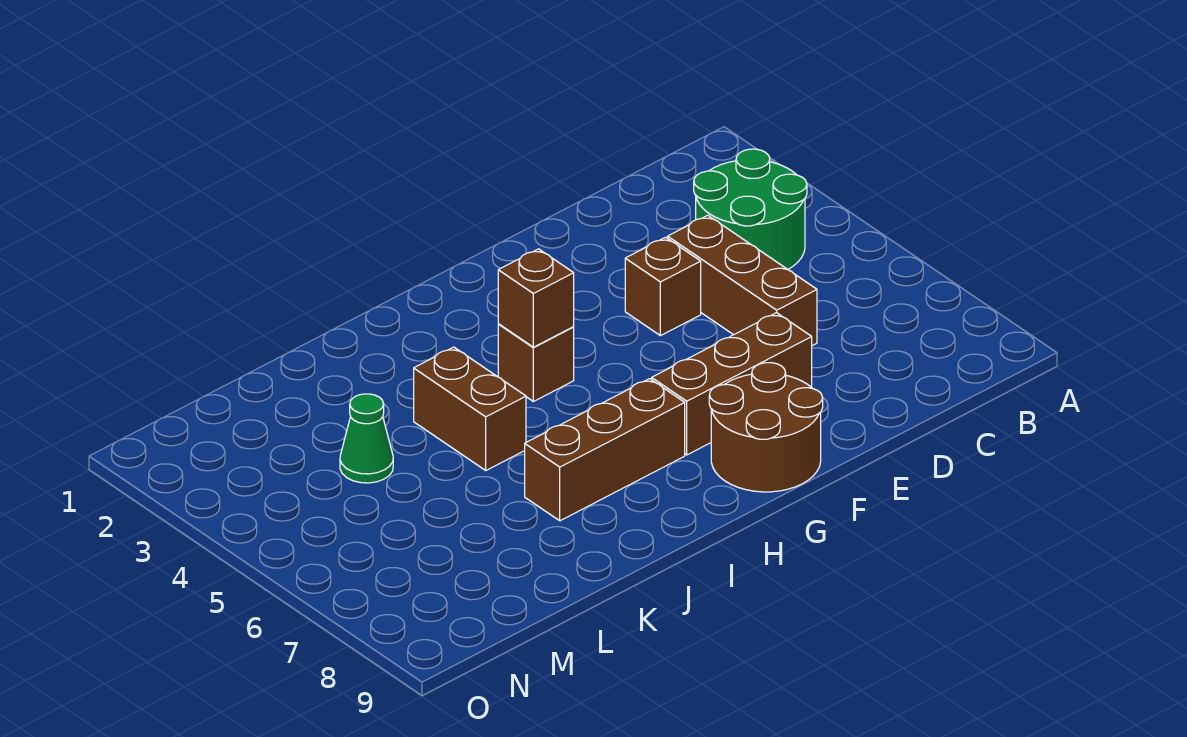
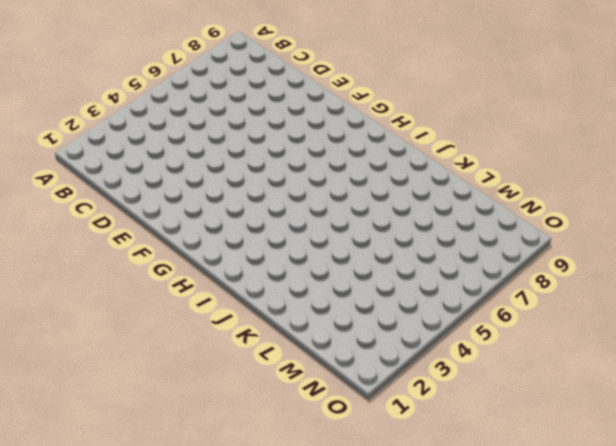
none -> green 2x2 round brick [694,149,807,269]
none -> brown 1x3 brick [668,215,817,346]

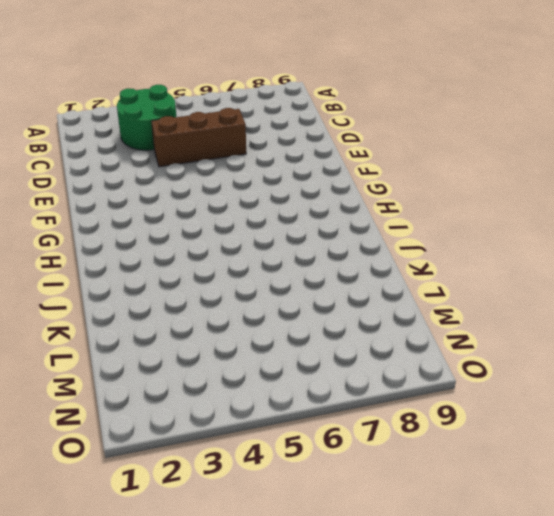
none -> brown 1x1 brick [625,237,701,336]
none -> brown 1x3 brick [652,313,812,455]

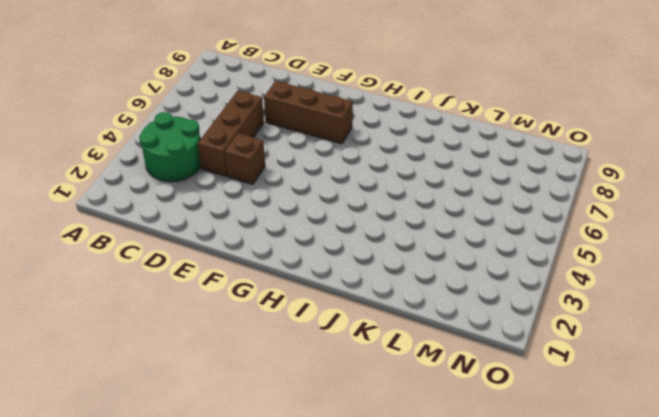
none -> brown 2x2 round brick [709,363,823,492]
none -> brown 1x1 brick [498,324,574,402]

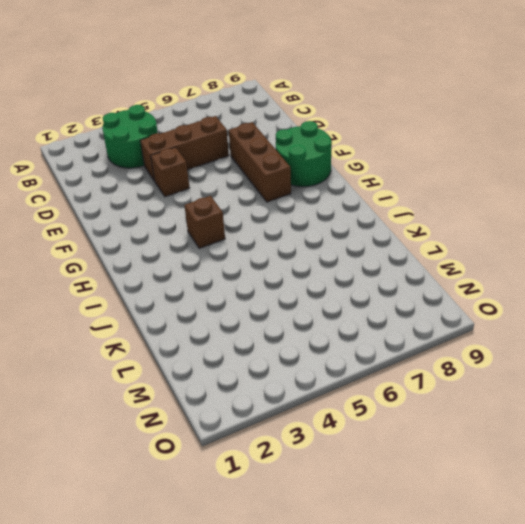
green 2x2 round brick [276,121,332,187] -> brown 2x2 round brick [709,363,823,492]
none -> brown 1x3 brick [525,379,685,521]
none -> brown 1x2 brick [414,347,526,470]

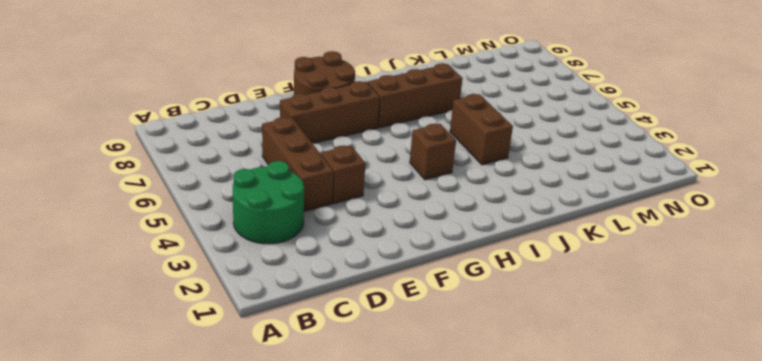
none -> green 1x1 cone [340,394,393,483]
none -> brown 1x1 brick [498,249,574,347]

